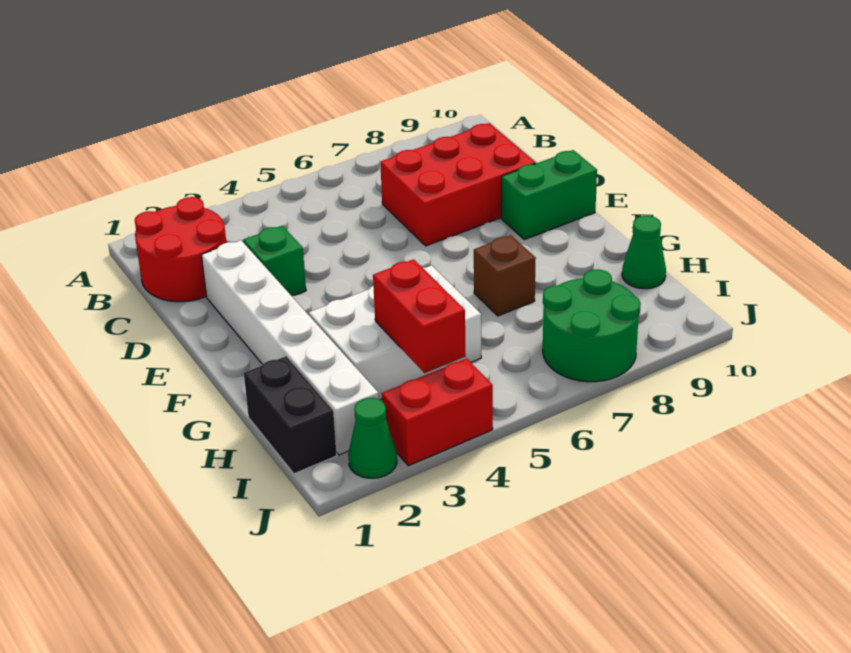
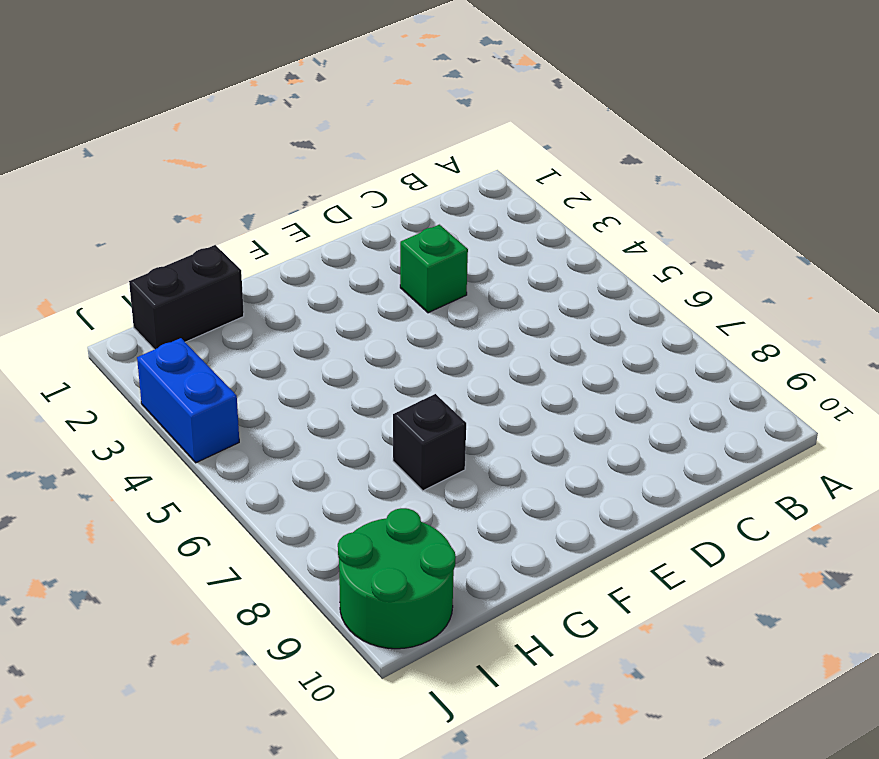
black 1x1 brick [393,394,466,491] -> brown 1x1 brick [474,235,536,316]
green 2x2 round brick [338,508,456,649] -> green 2x2 round brick moved to [543,269,641,382]
blue 1x2 brick [137,338,239,463] -> red 1x2 brick [382,358,493,466]
none -> red 2x2 round brick [135,197,226,302]
none -> red 2x3 brick [380,123,536,246]
none -> white 1x6 brick [202,240,379,455]

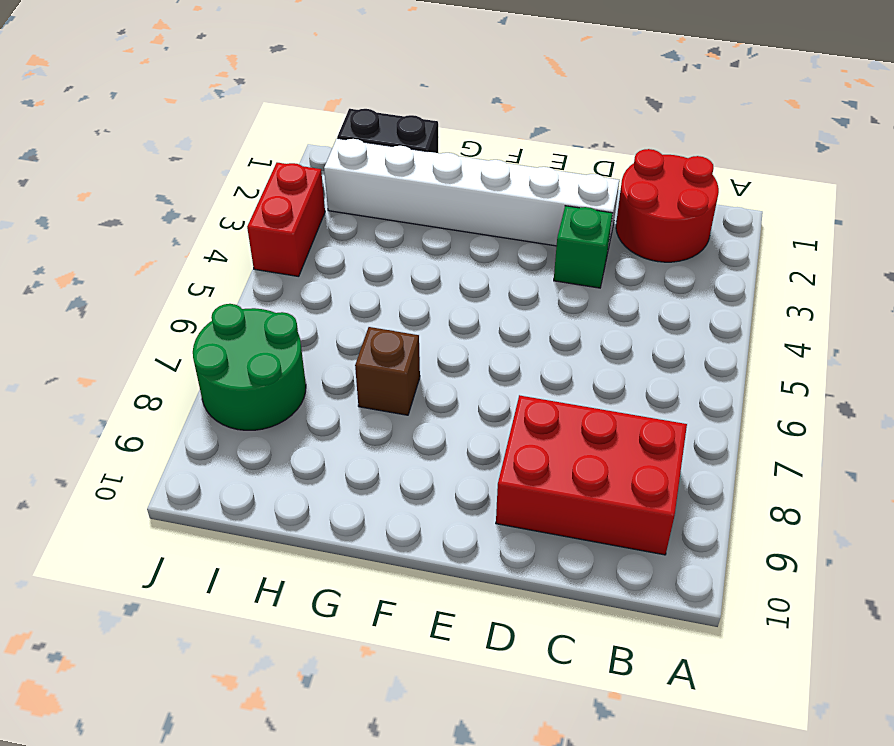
red 2x3 brick [496,395,687,555] -> red 2x3 brick turned to [380,123,536,246]
none -> green 1x2 brick [501,150,597,240]
none -> white 2x3 brick [309,265,481,400]
none -> green 1x1 cone [622,216,666,289]

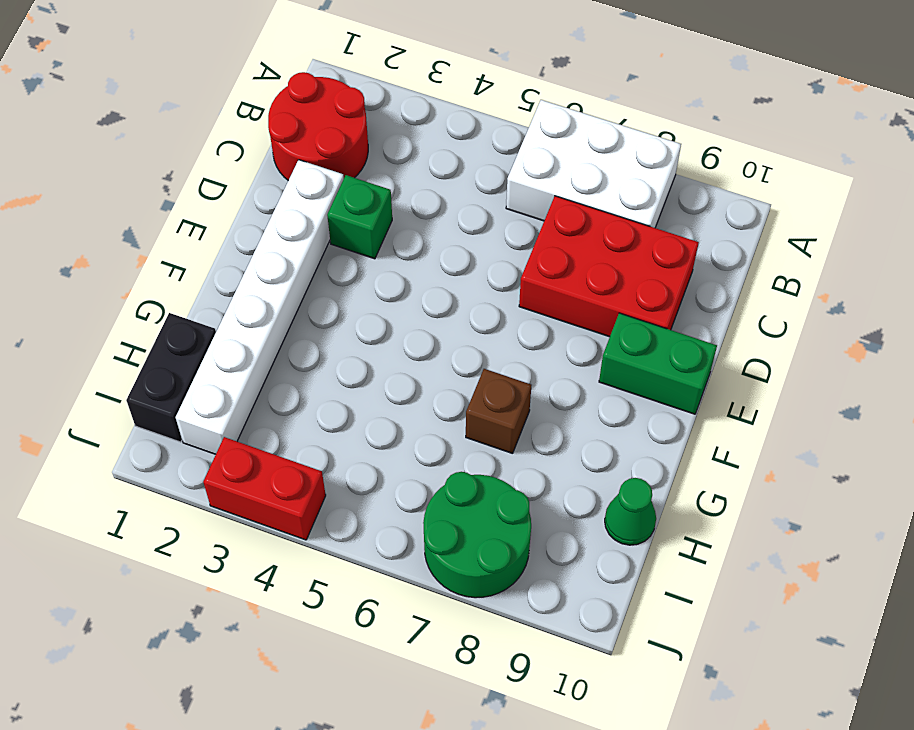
white 2x3 brick [506,100,681,228] -> white 2x3 brick moved to [309,265,481,400]
none -> green 1x1 cone [348,398,397,478]
none -> red 1x2 brick [373,259,466,373]

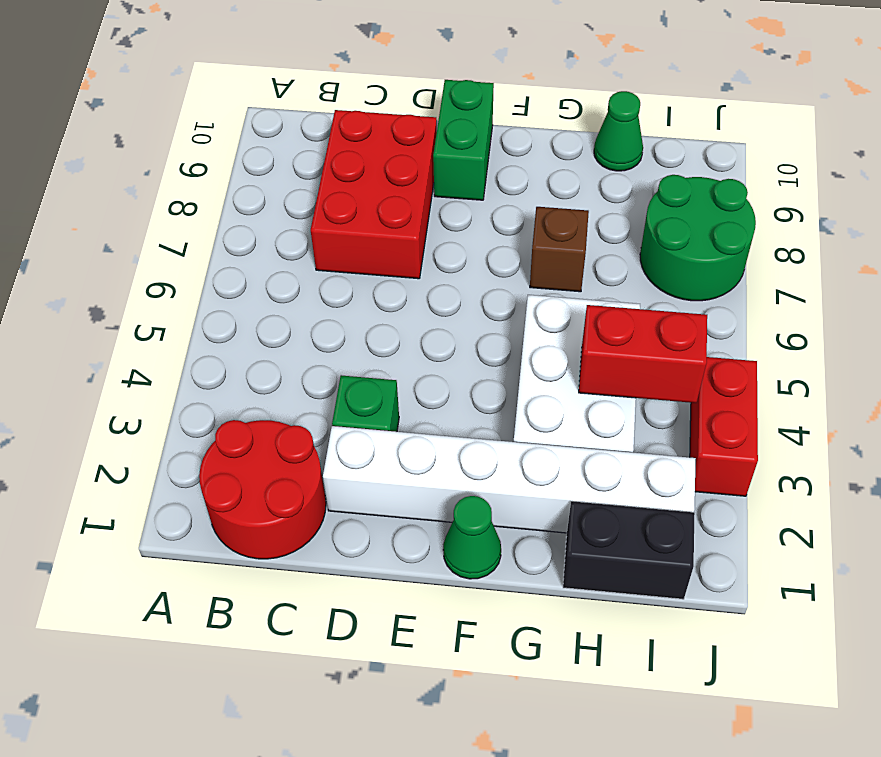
green 1x1 cone [443,496,501,579] -> green 1x1 cone moved to [348,398,397,478]

